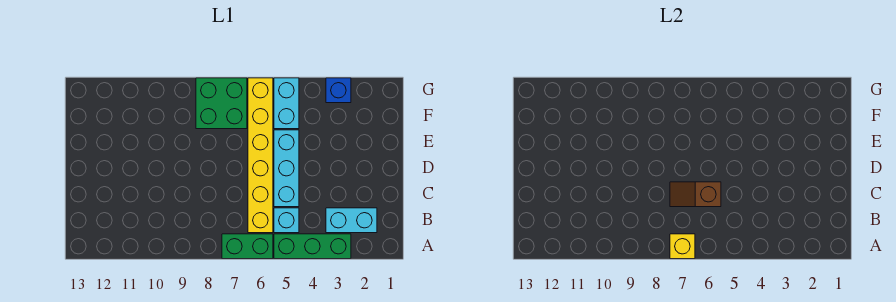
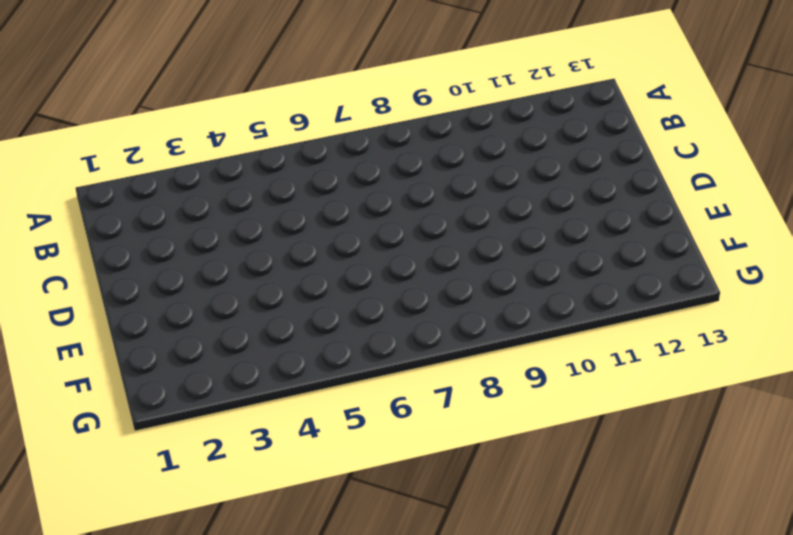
none -> green 1x3 brick [274,234,351,259]
none -> green 1x2 brick [222,234,273,259]

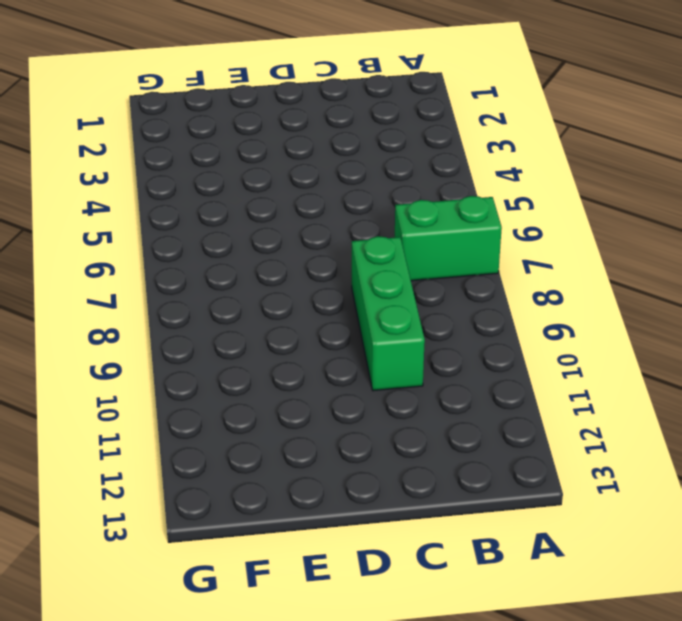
green 1x2 brick [395,196,502,281] -> green 1x2 brick turned to [222,234,273,259]
green 1x3 brick [352,236,425,391] -> green 1x3 brick moved to [274,234,351,259]
none -> cyan 1x2 brick [326,208,377,233]
none -> cyan 1x1 brick [274,208,299,233]

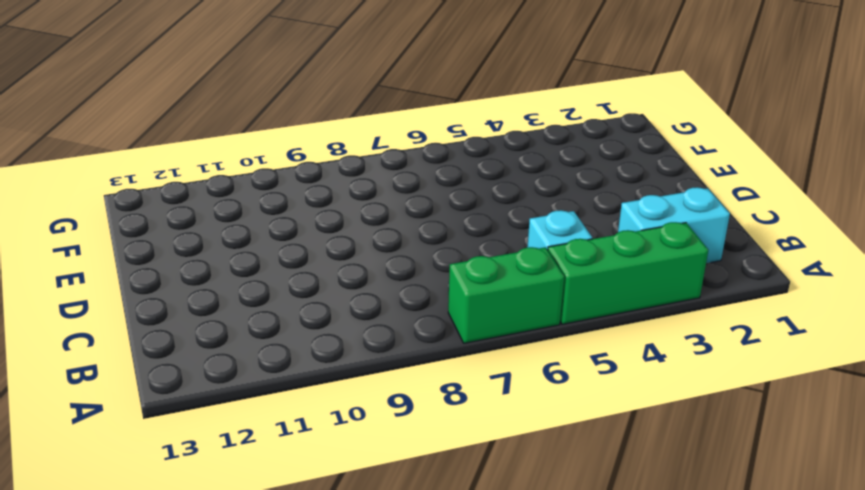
none -> yellow 1x6 brick [248,78,273,233]
none -> cyan 1x3 brick [274,130,299,207]

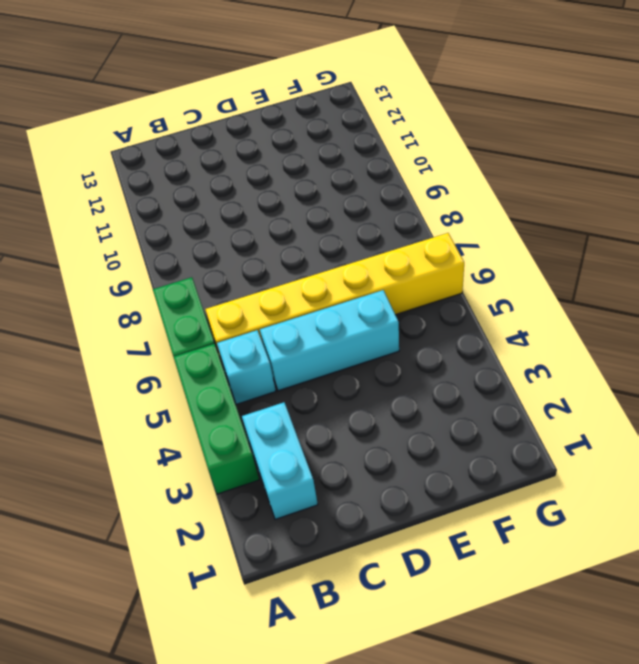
none -> cyan 1x2 brick [274,78,299,129]
none -> green 2x2 brick [196,78,247,129]

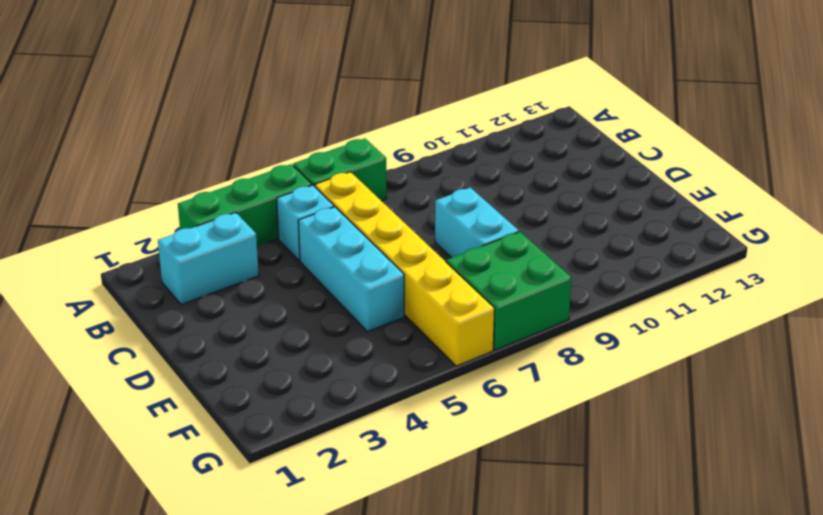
cyan 1x2 brick [435,188,519,258] -> cyan 1x2 brick moved to [274,78,299,129]
none -> blue 1x1 brick [326,78,351,103]
none -> yellow 1x1 brick [670,234,695,259]

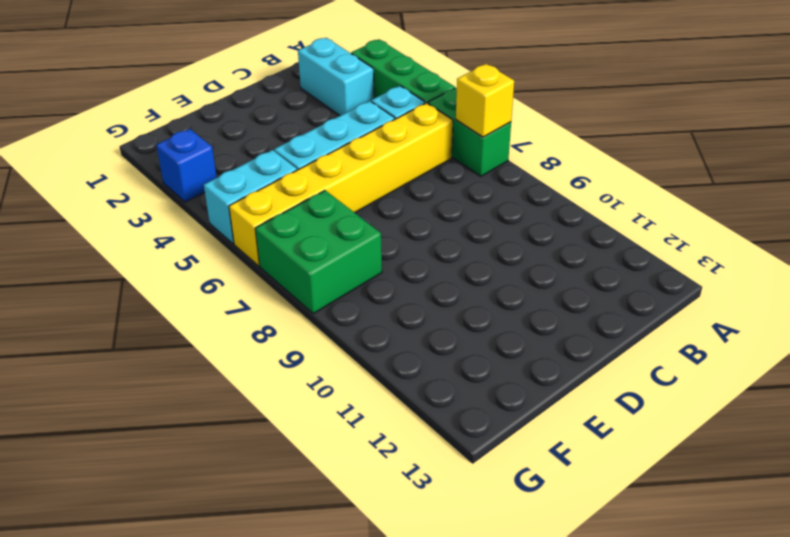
none -> brown 1x2 slope [670,182,721,207]

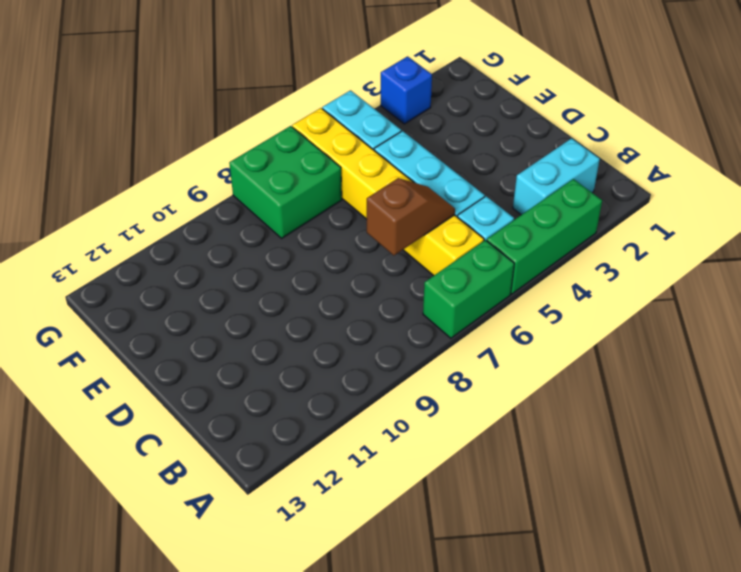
brown 1x2 slope [367,178,455,256] -> brown 1x2 slope turned to [670,182,721,207]
none -> yellow 1x1 brick [670,234,695,259]

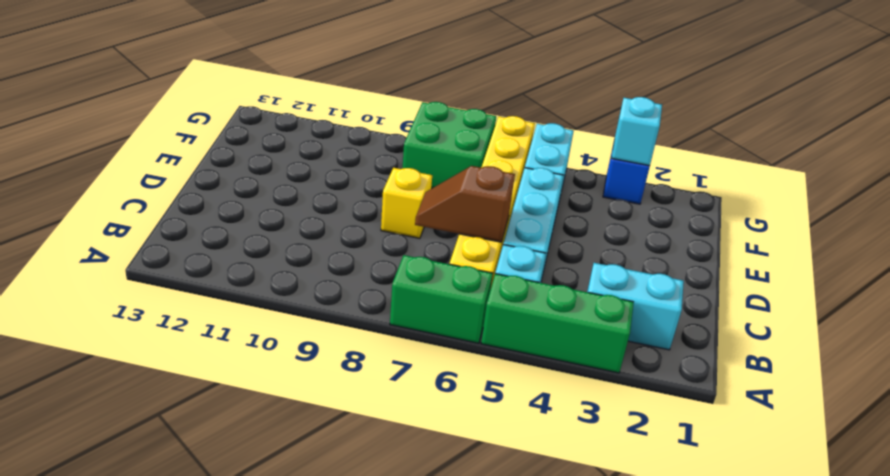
yellow 1x1 brick [381,168,432,238] -> yellow 1x1 brick moved to [670,234,695,259]
cyan 1x1 brick [611,97,662,166] -> none

